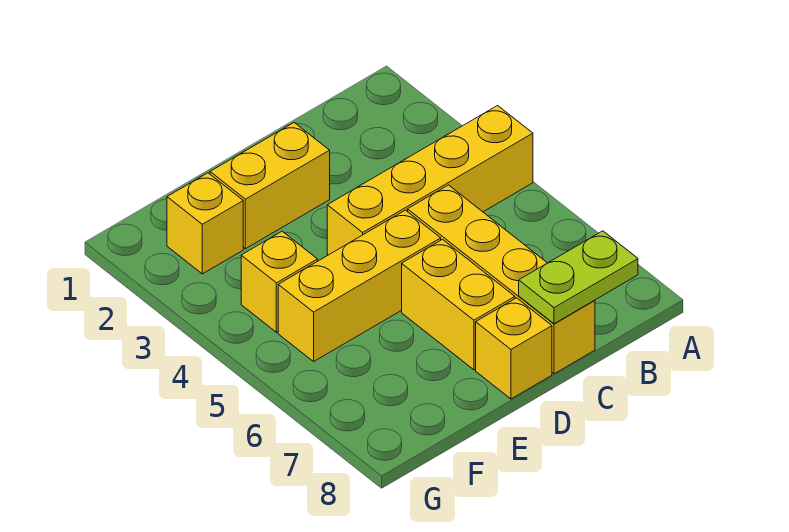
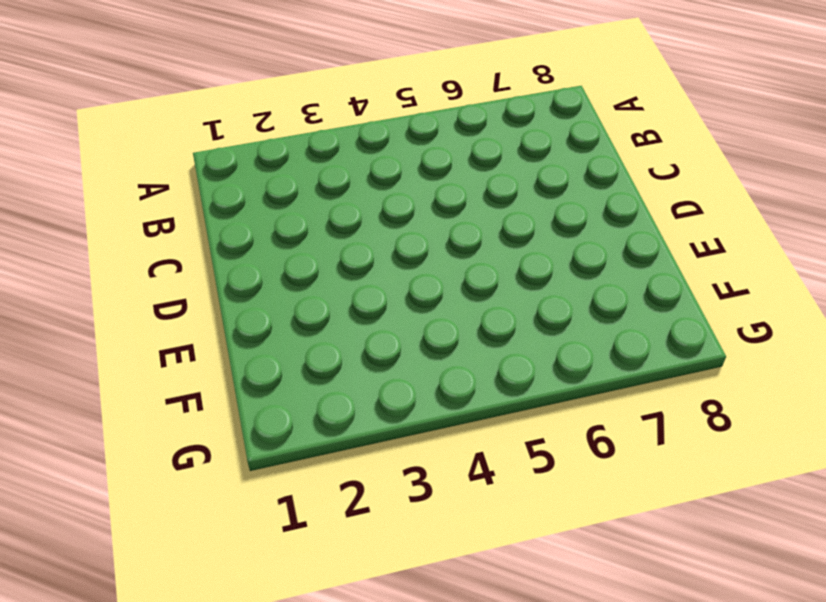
none -> yellow 1x4 brick [327,106,533,255]
none -> yellow 1x4 brick [408,185,595,374]

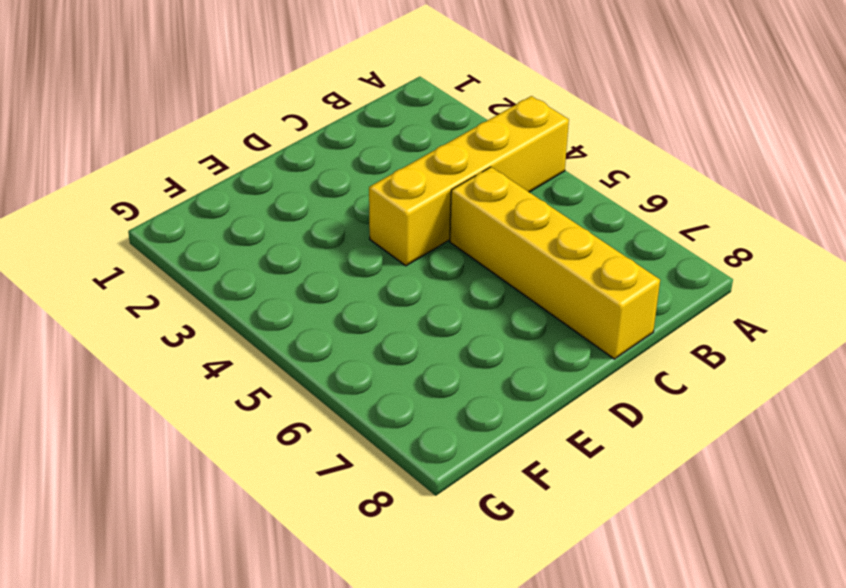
none -> yellow 1x2 brick [210,123,330,249]
none -> yellow 1x3 brick [278,210,441,361]

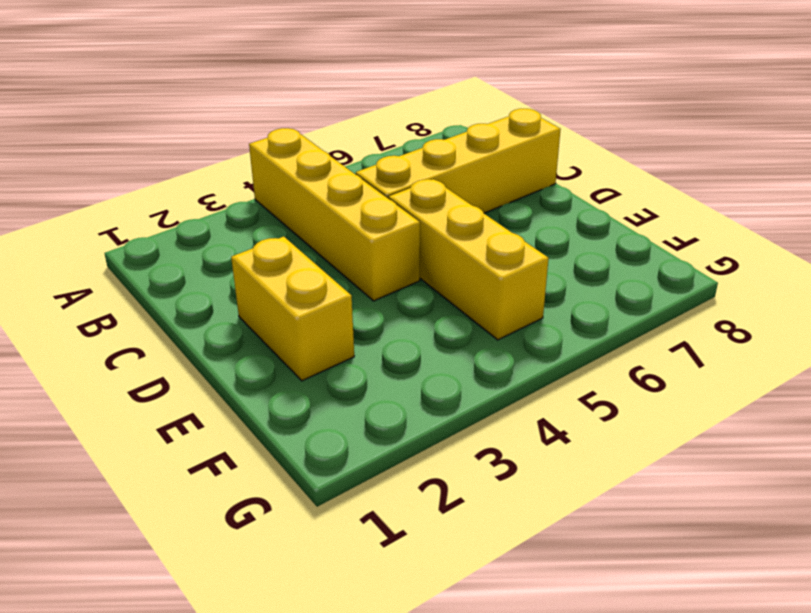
none -> yellow 1x2 brick [402,240,515,370]
none -> yellow 1x1 brick [476,298,552,399]

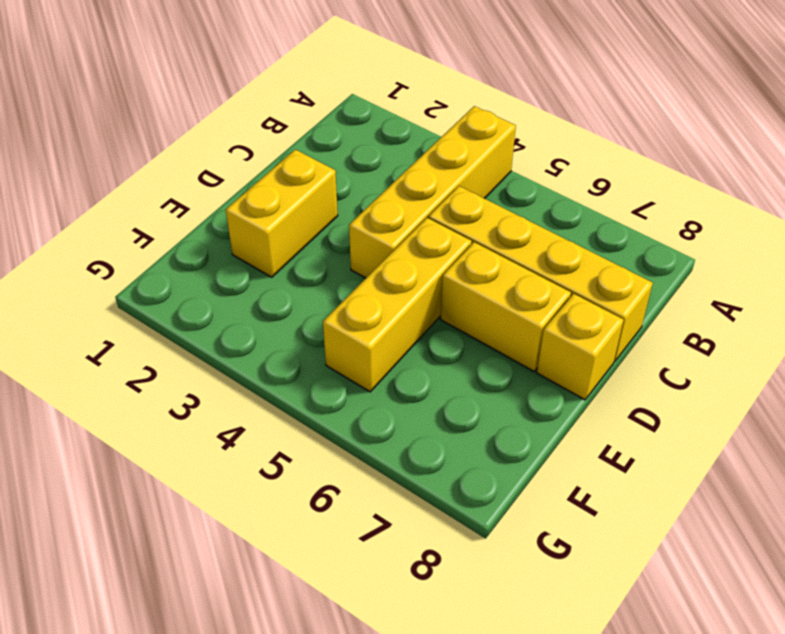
none -> yellow 1x1 brick [167,173,243,274]
none -> yellow 1x1 brick [241,231,318,332]

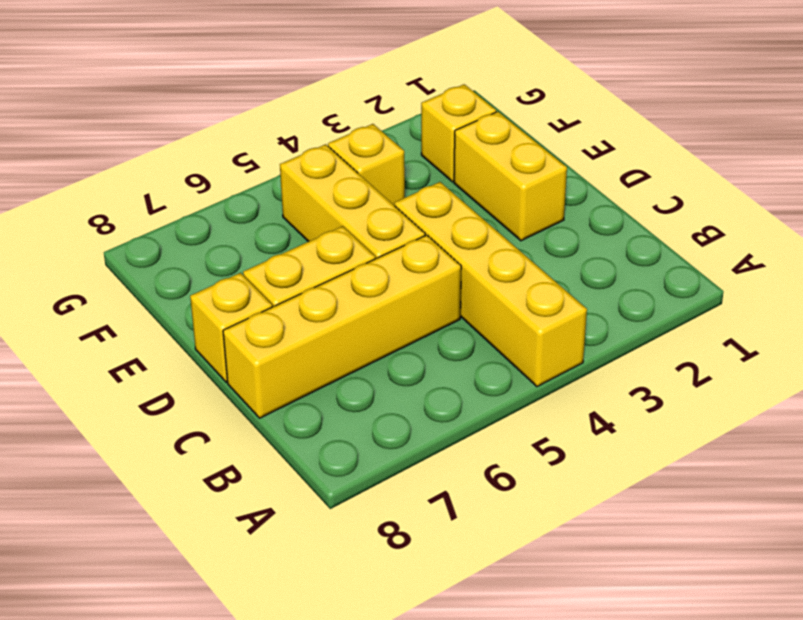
none -> lime 1x2 plate [519,231,638,324]

